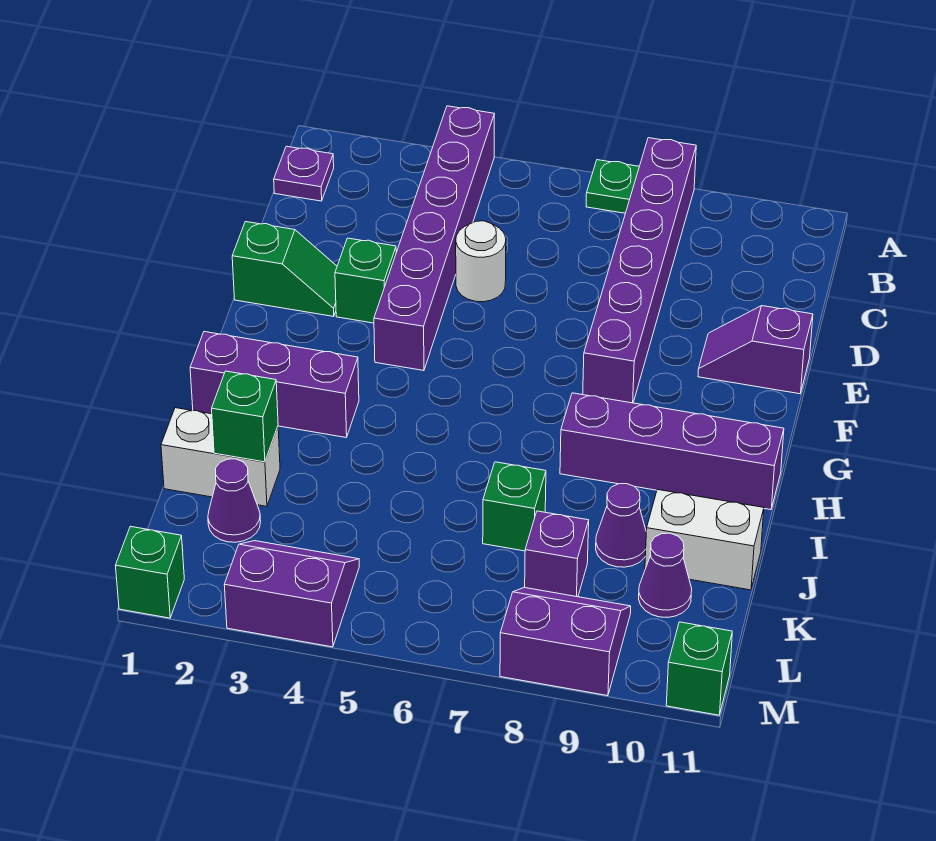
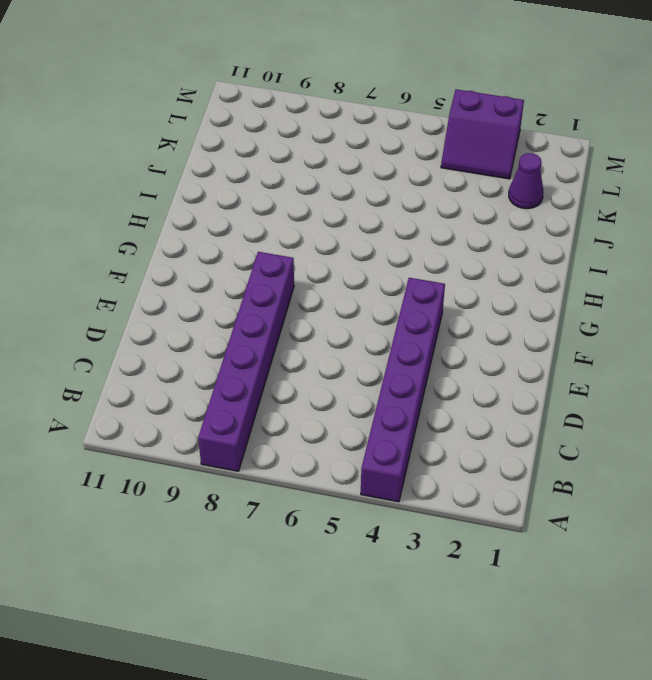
none -> green 1x1 plate [586,160,639,213]
none -> purple 1x1 plate [274,146,334,201]
none -> white 1x1 round brick [456,221,506,302]

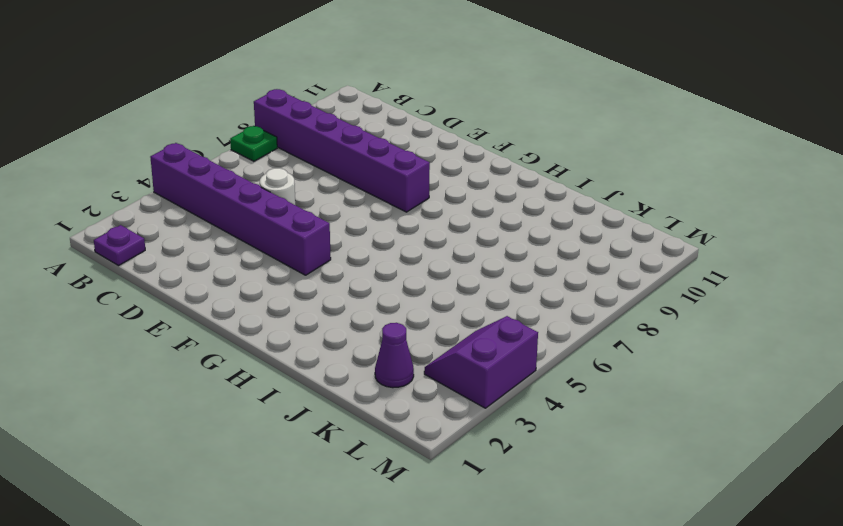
none -> green 1x2 slope [232,222,337,317]
none -> green 1x1 brick [335,238,396,323]
none -> purple 1x2 slope [698,306,813,394]

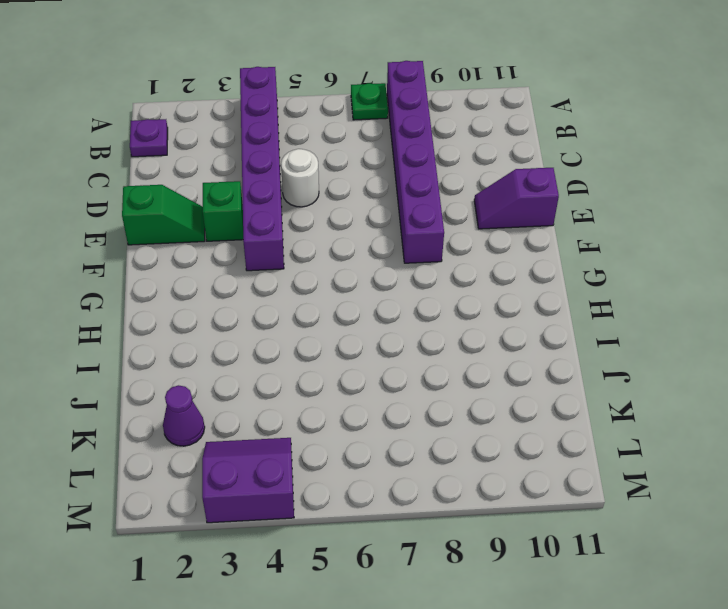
none -> purple 1x3 brick [190,332,359,437]
none -> purple 1x4 brick [560,393,784,510]
none -> white 1x2 brick [161,408,280,506]

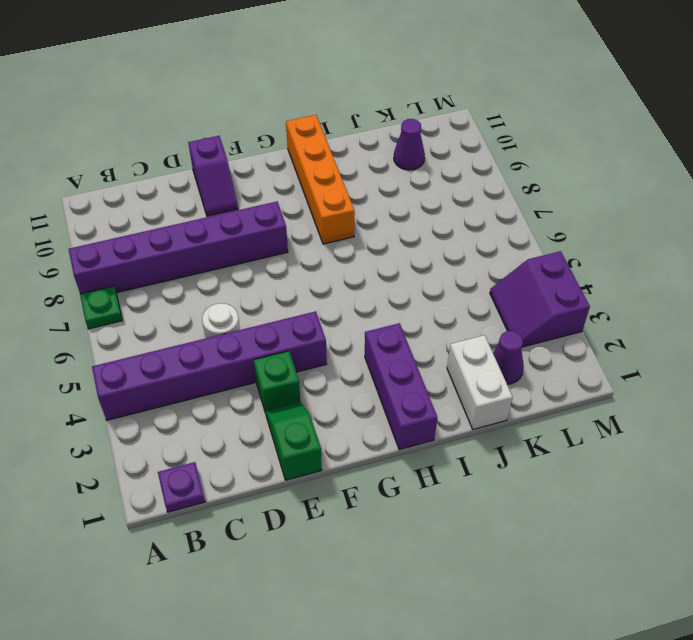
orange 1x4 brick [286,115,355,244] -> purple 1x4 brick [560,393,784,510]
none -> green 1x1 brick [483,462,546,551]
none -> purple 1x1 cone [596,484,646,567]
none -> white 1x2 brick [645,489,764,590]

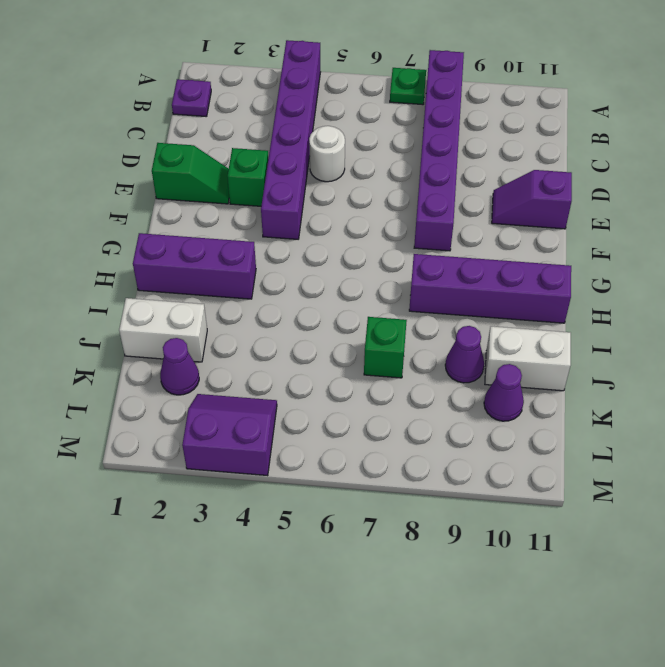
none -> purple 1x1 brick [525,511,589,597]
none -> purple 2x2 slope [500,587,631,696]
none -> green 1x1 brick [116,526,184,618]

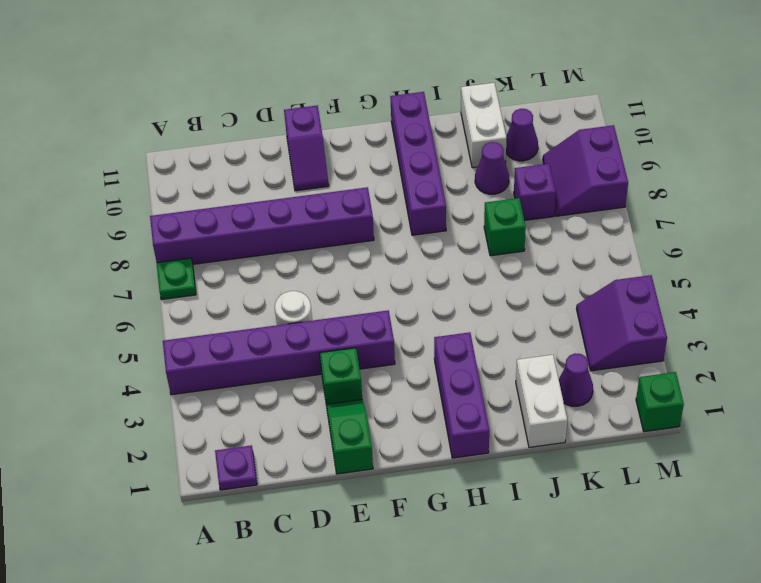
none -> green 1x1 brick [666,622,732,715]
none -> green 1x1 brick [212,371,278,462]

